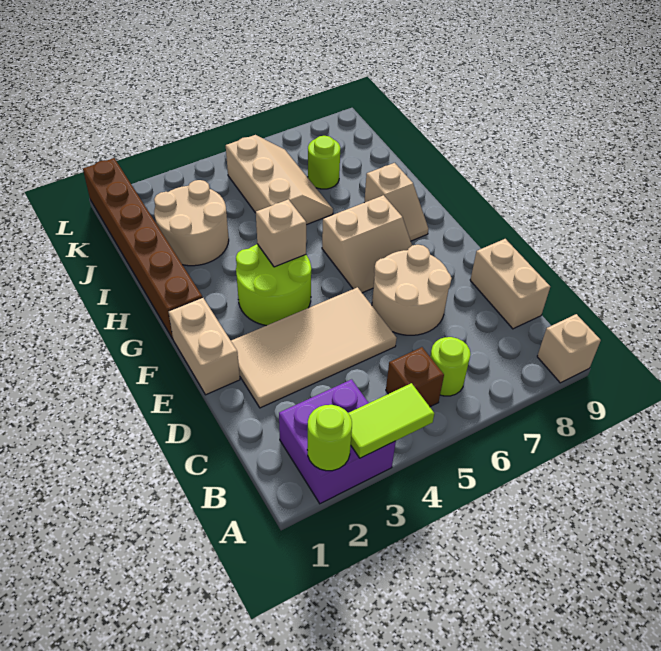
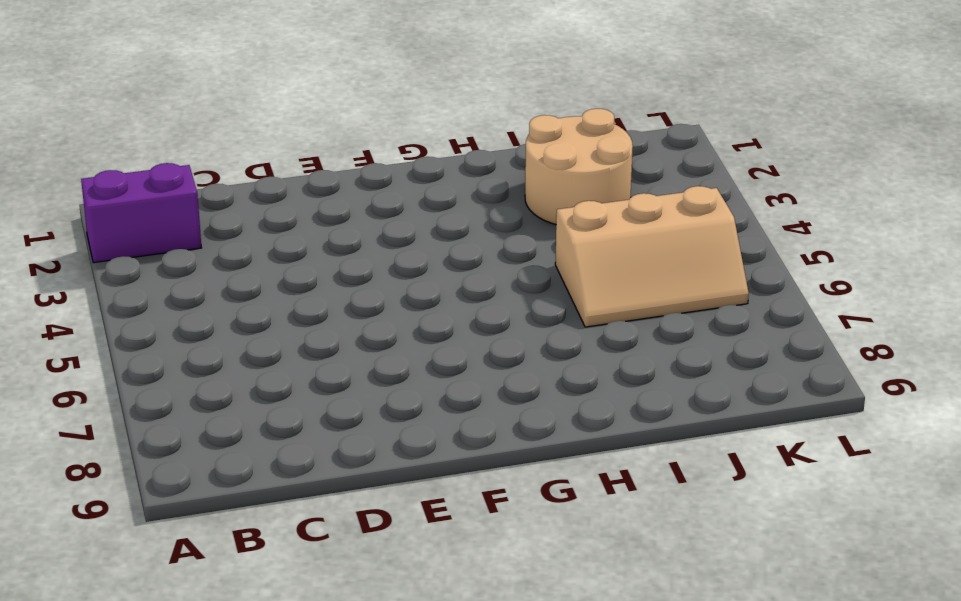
purple 1x2 brick [81,163,202,263] -> purple 2x2 brick [279,379,396,504]
none -> tan 1x1 brick [537,314,601,383]
none -> brown 1x1 brick [386,347,444,407]
none -> lime 1x1 round brick [430,337,471,396]

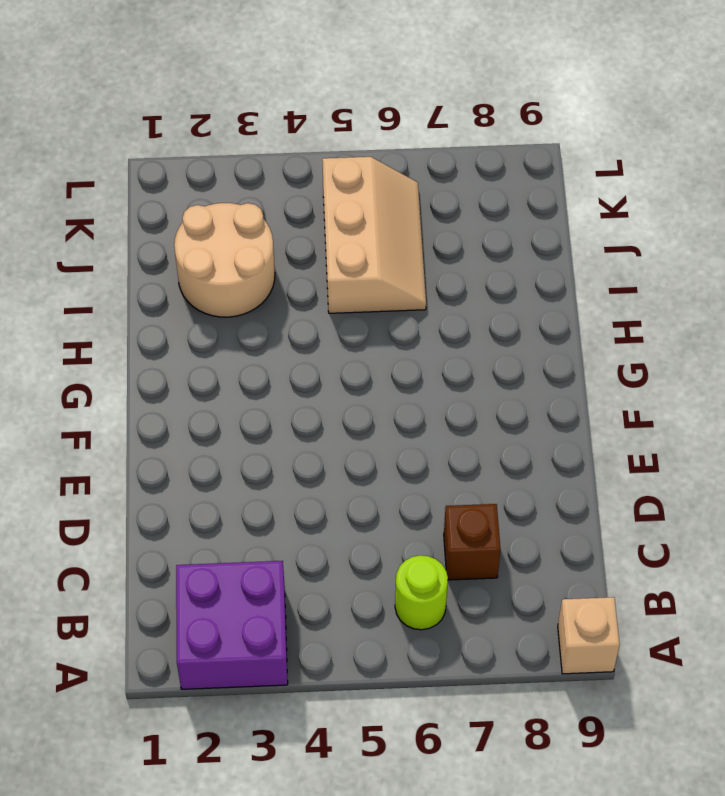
brown 1x1 brick [444,504,500,580] -> brown 1x1 brick moved to [386,347,444,407]
none -> tan 1x2 brick [470,239,550,329]
none -> tan 2x4 tile [231,287,397,408]
none -> tan 2x2 round brick [372,245,452,335]

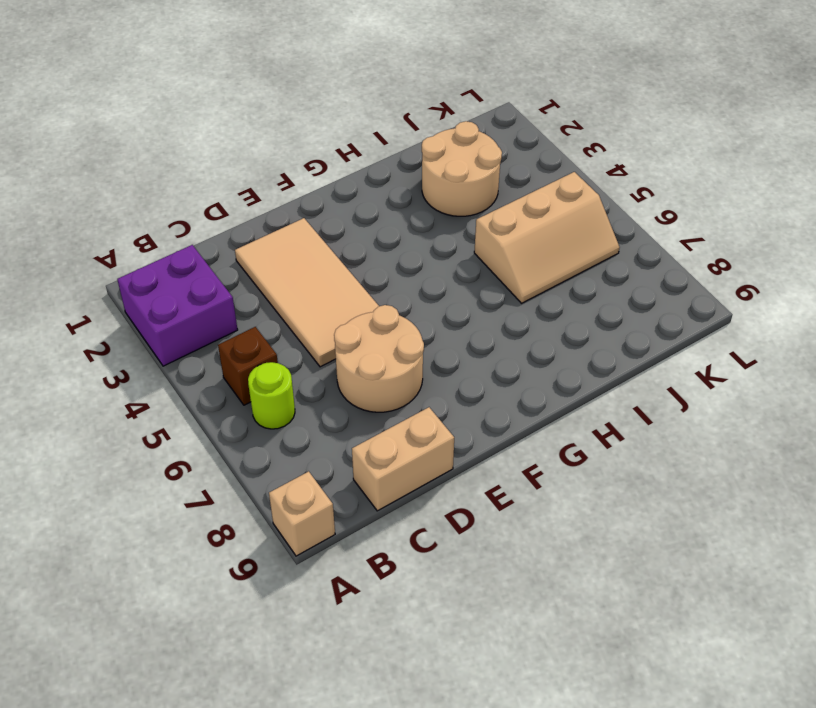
none -> tan 1x2 brick [168,298,240,395]
none -> lime 2x2 round brick [236,244,311,326]
none -> tan 2x2 slope [322,195,412,293]

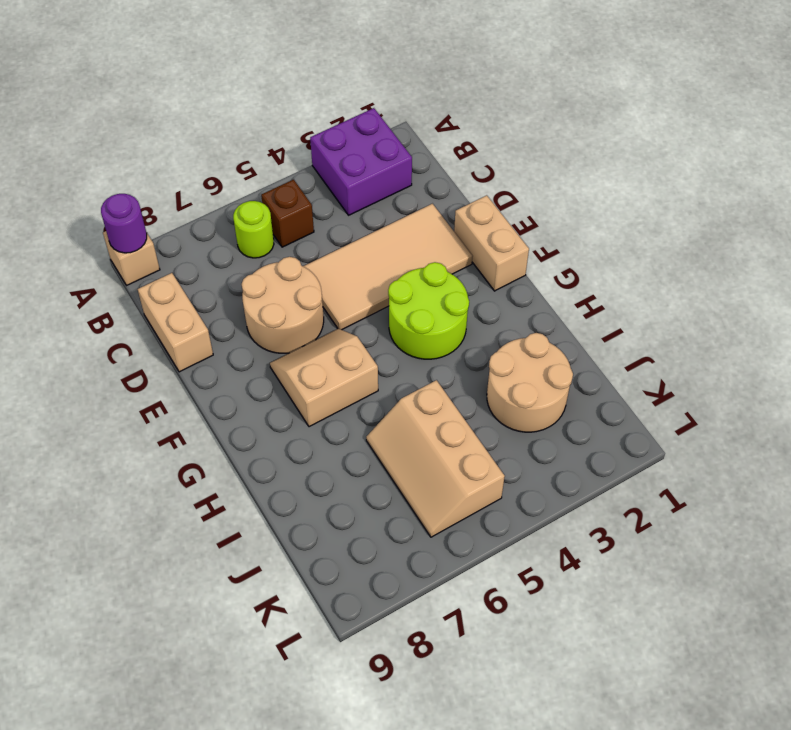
purple 1x1 round brick [101,194,147,253] -> none
none -> brown 1x6 brick [83,158,202,339]
none -> tan 1x2 slope [365,163,428,241]
none -> lime 1x1 round brick [308,136,340,189]

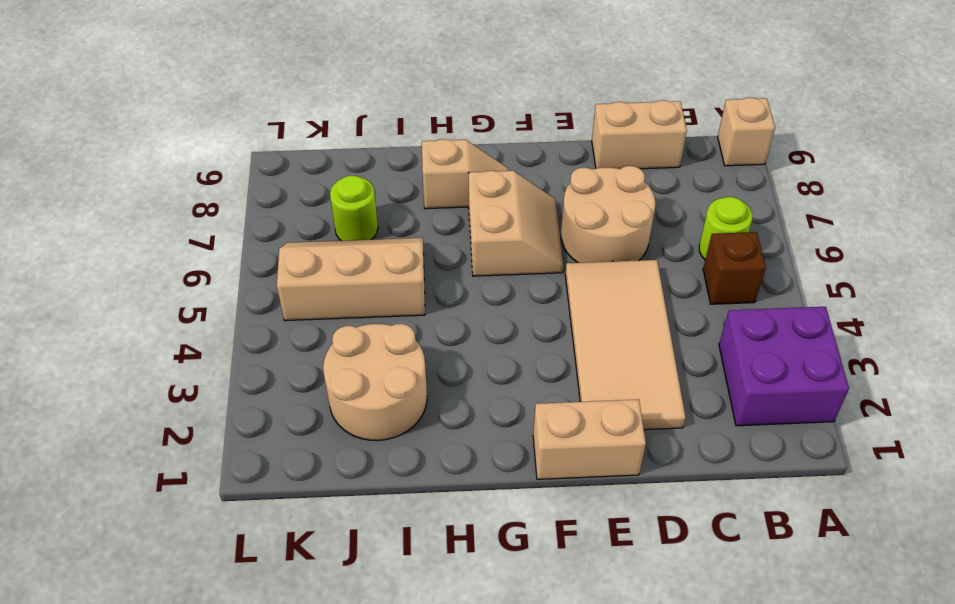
none -> lime 2x2 round brick [236,244,311,326]
none -> brown 1x6 brick [83,158,202,339]
none -> lime 1x1 round brick [307,405,352,471]

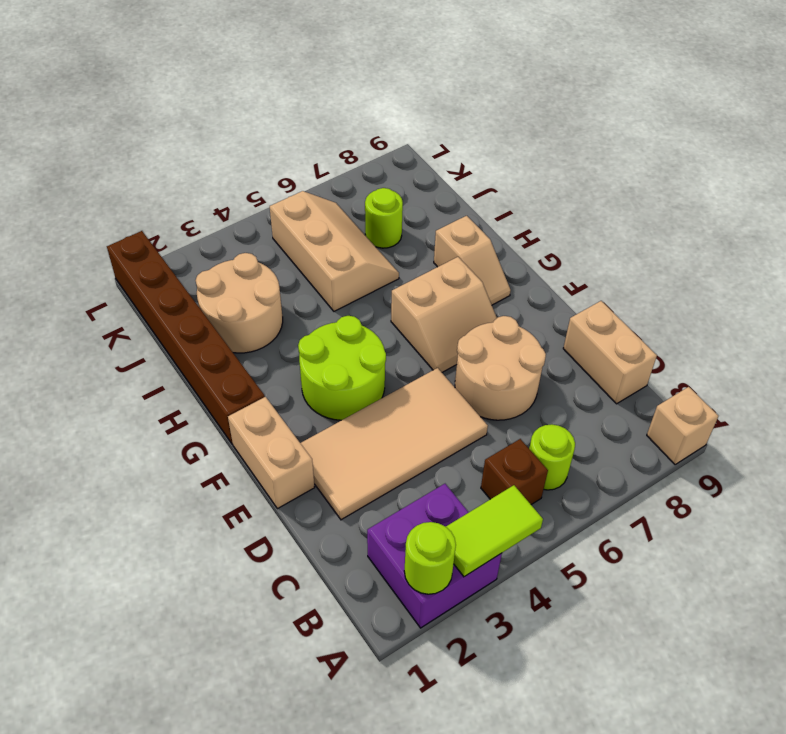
none -> tan 1x1 brick [256,199,306,267]

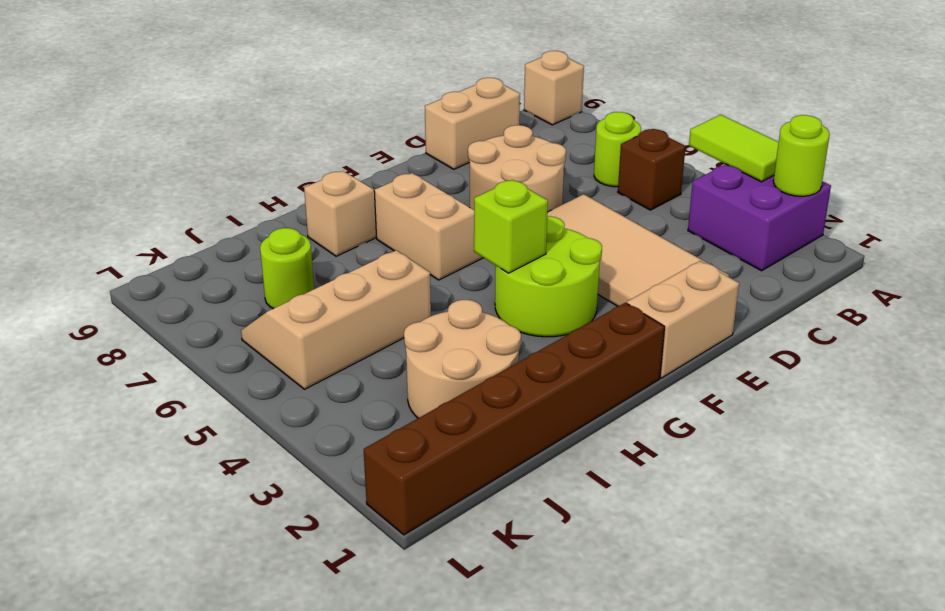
lime 1x1 brick [474,180,548,273] -> tan 1x1 brick [256,199,306,267]

